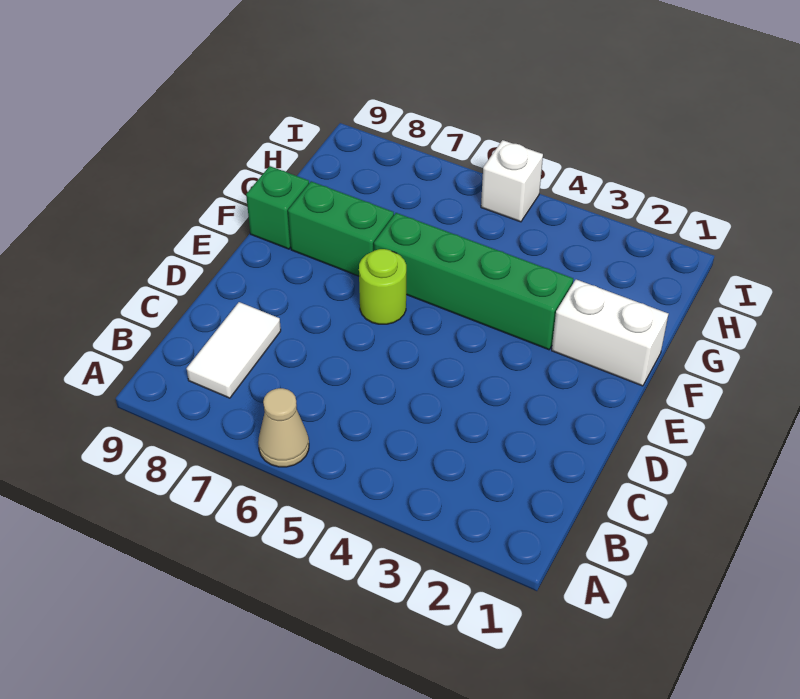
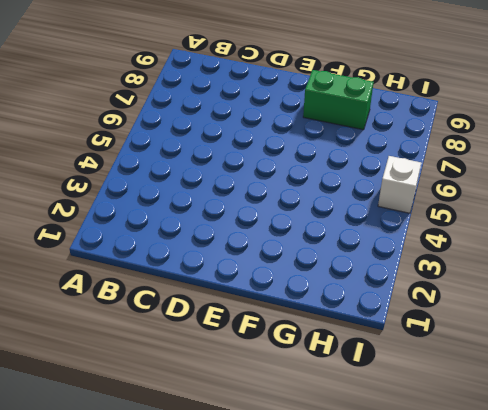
green 1x2 brick [303,70,374,130] -> green 1x2 brick turned to [288,181,394,276]
none -> tan 1x1 cone [258,388,309,467]
none -> white 1x2 tile [187,302,281,398]

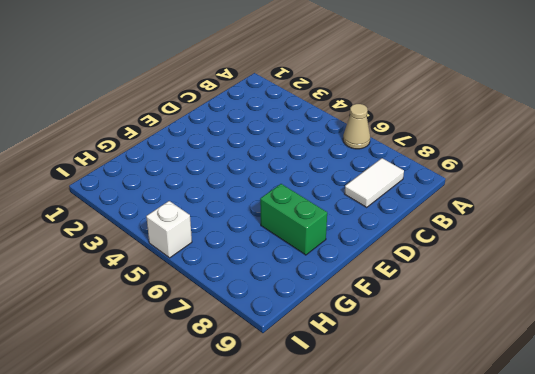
none -> lime 1x1 round brick [359,249,406,324]
none -> white 1x2 brick [552,279,668,386]

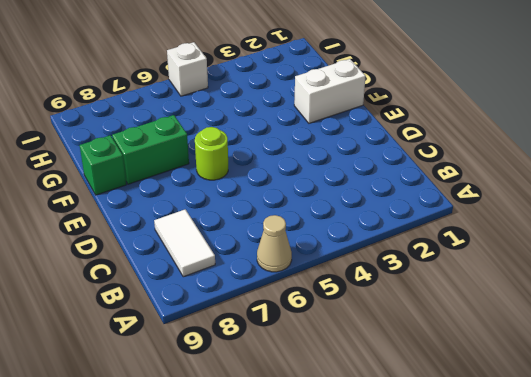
none -> green 1x4 brick [374,213,573,350]

